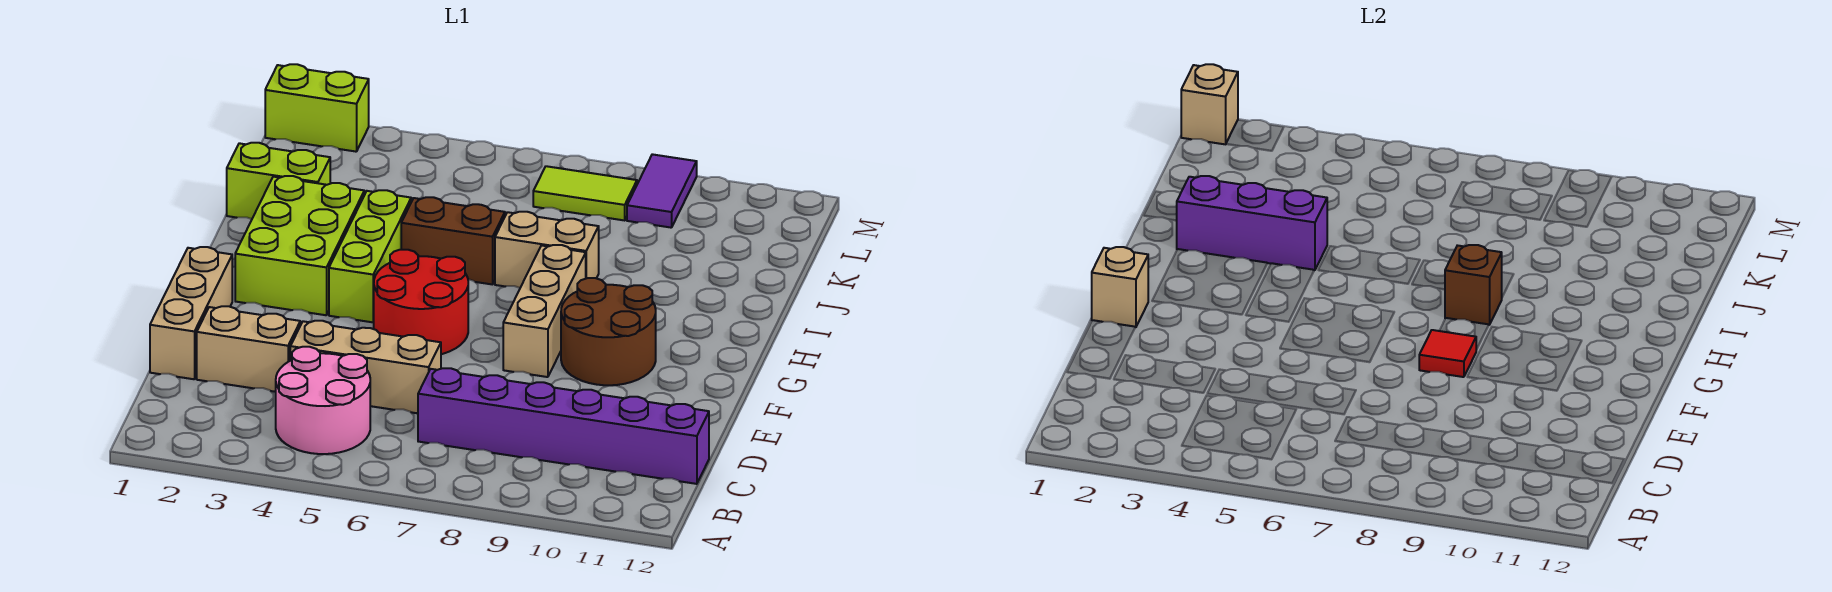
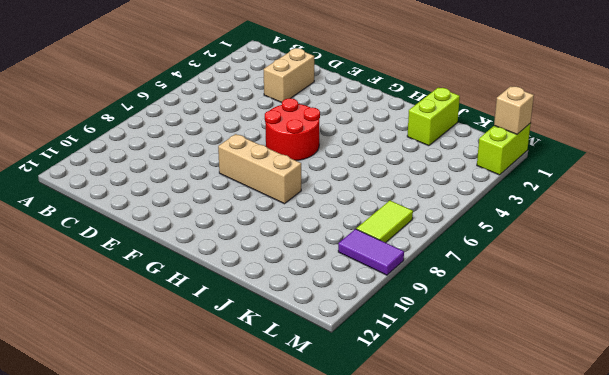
none -> pink 2x2 round brick [276,347,370,454]
none -> purple 1x6 brick [418,368,709,484]
none -> tan 1x3 brick [150,247,232,379]

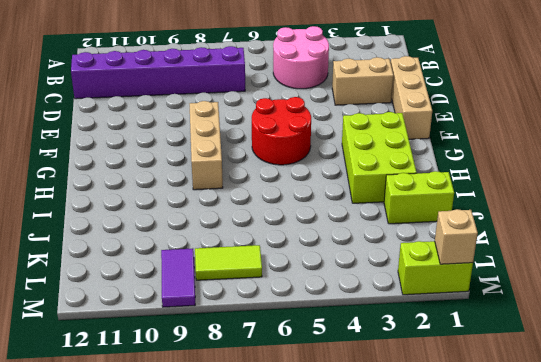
none -> tan 1x3 brick [290,321,441,413]
none -> brown 2x2 round brick [561,278,656,385]
none -> lime 1x3 brick [329,190,411,322]

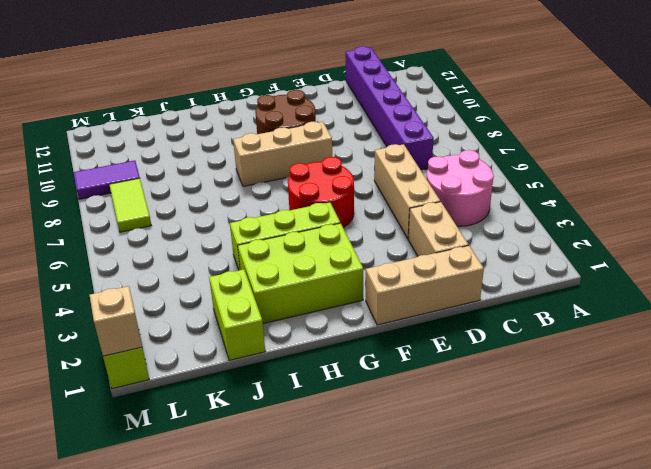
none -> brown 1x2 brick [401,197,505,285]
none -> tan 1x2 brick [495,212,599,288]
none -> tan 1x1 brick [1092,247,1148,327]

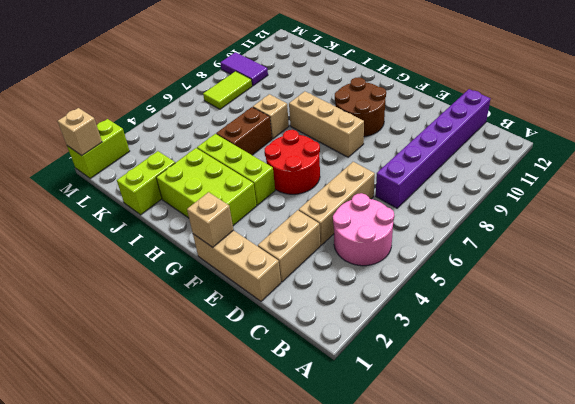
tan 1x1 brick [253,94,289,139] -> tan 1x2 brick [495,212,599,288]
none -> red 1x1 tile [1419,330,1477,377]
none -> brown 1x1 brick [1445,245,1502,325]
none -> purple 1x3 brick [1176,176,1327,270]

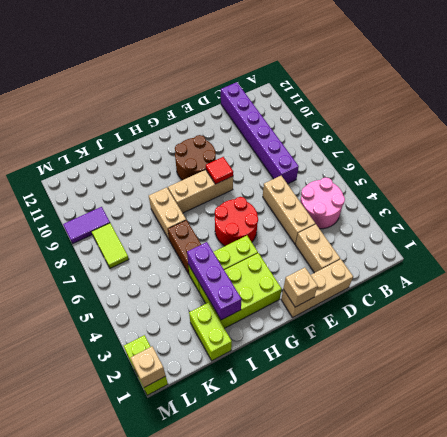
none -> brown 1x1 brick [1445,245,1502,325]

